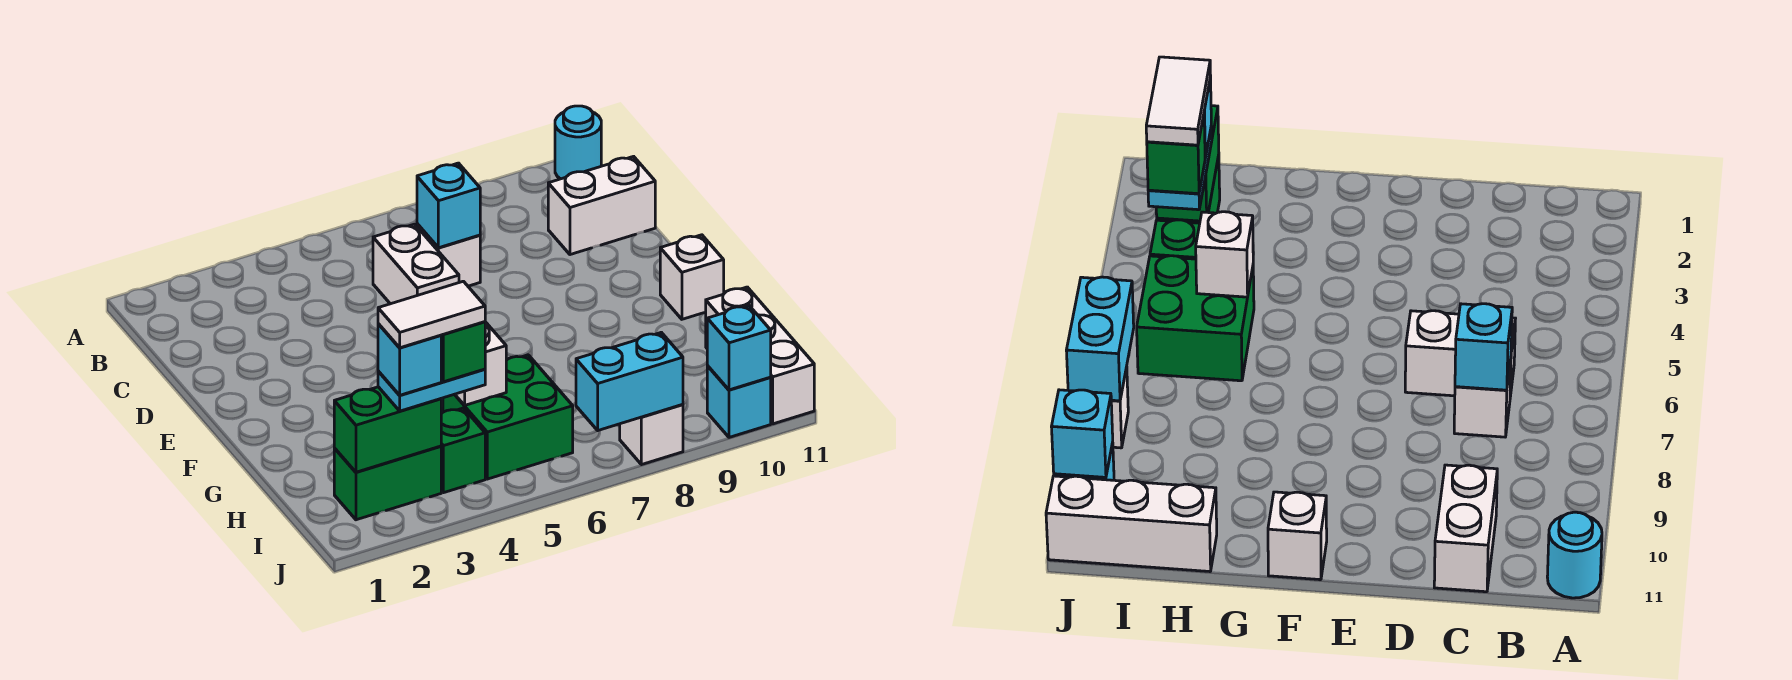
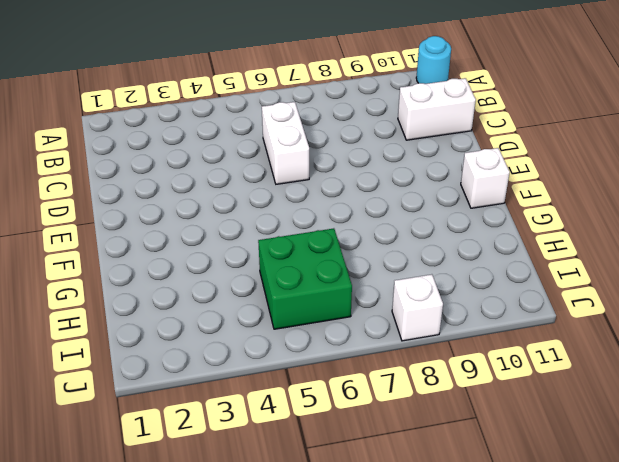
none -> white 1x1 brick [417,224,480,286]
none -> white 1x3 brick [706,287,814,424]
none -> green 1x2 brick [334,446,441,520]

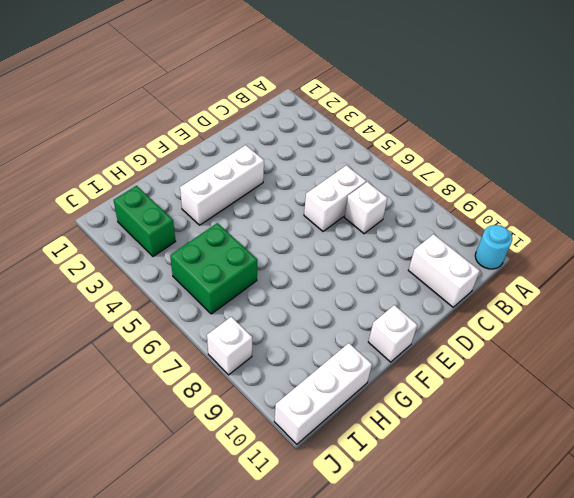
white 1x3 brick [180,145,264,225] -> none
none -> green 1x1 brick [441,408,485,493]
none -> cyan 1x1 brick [707,366,771,437]
none -> cyan 1x1 brick [417,163,480,248]

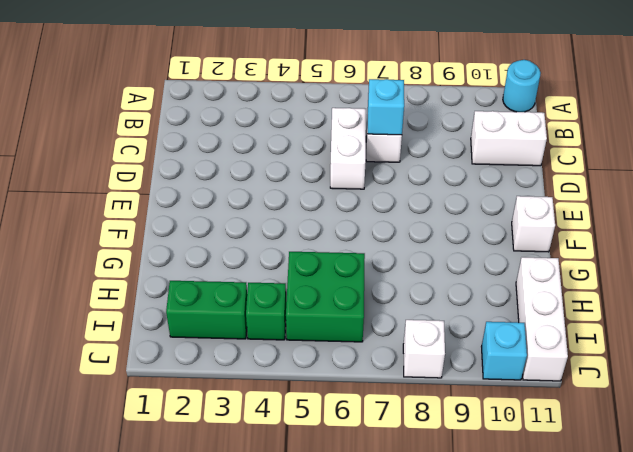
none -> white 1x1 brick [455,322,506,405]
none -> green 1x2 brick [334,387,441,472]
none -> cyan 1x2 brick [576,332,683,430]

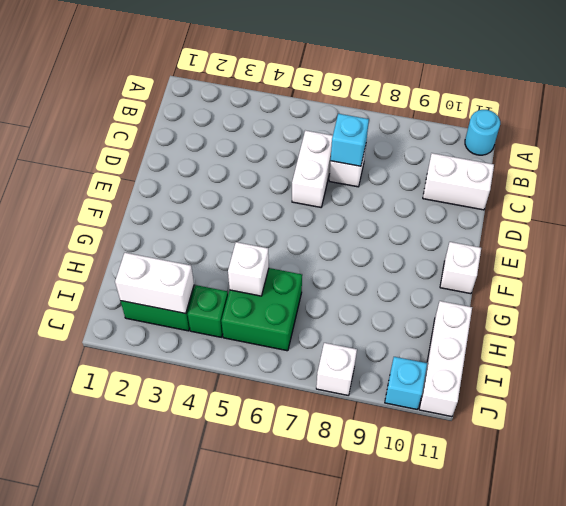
white 1x2 brick [115,253,194,314] -> green 1x2 brick [334,387,441,472]
none -> cyan 1x2 brick [576,332,683,430]
none -> cyan 1x1 brick [707,305,771,390]
none -> cyan 1x2 plate [378,369,485,411]

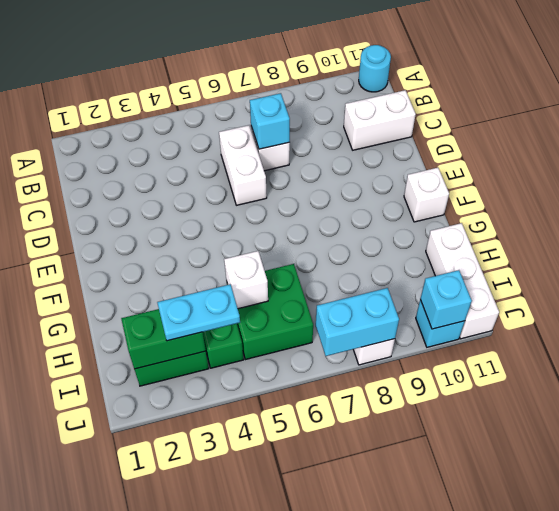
none -> cyan 1x1 brick [378,324,441,395]
none -> green 1x1 brick [441,322,485,382]
none -> white 1x2 tile [378,281,485,348]

